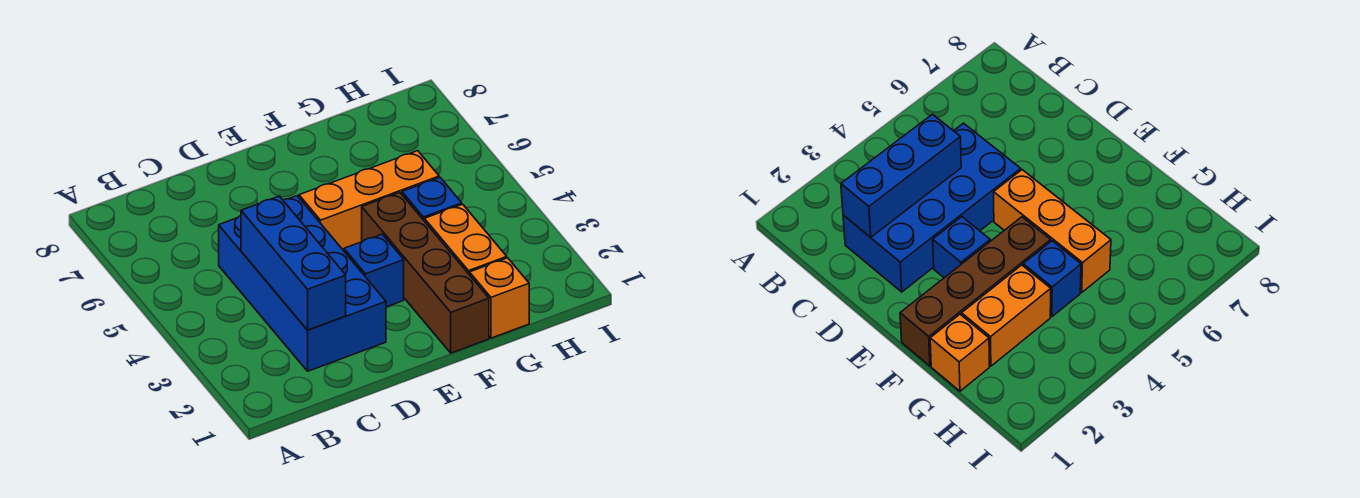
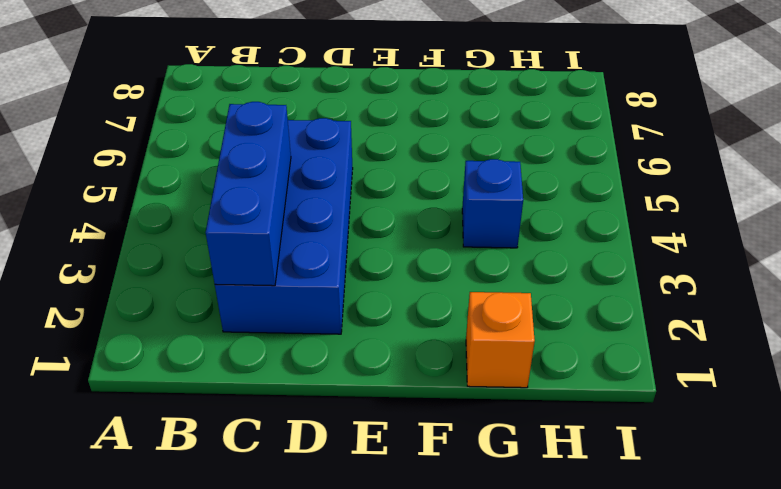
none -> blue 1x1 brick [344,234,404,307]
none -> orange 1x3 brick [299,151,439,251]

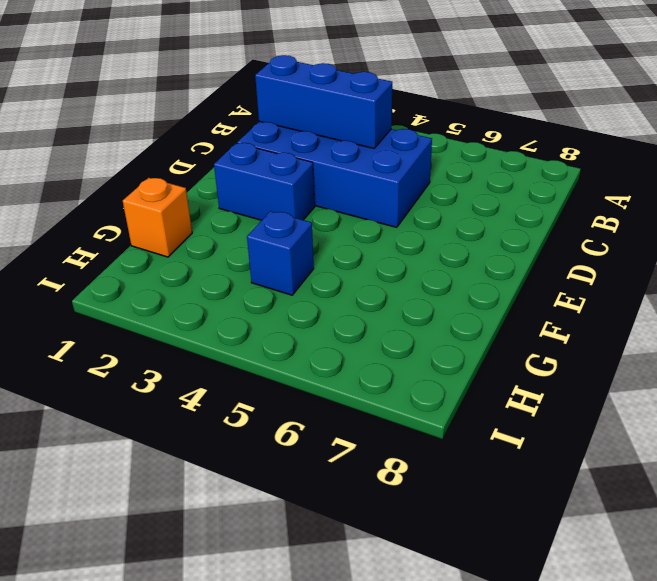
blue 1x2 brick [214,143,315,220] -> blue 1x1 brick [344,234,404,307]
none -> orange 1x3 brick [299,151,439,251]
none -> brown 1x4 brick [362,193,489,353]

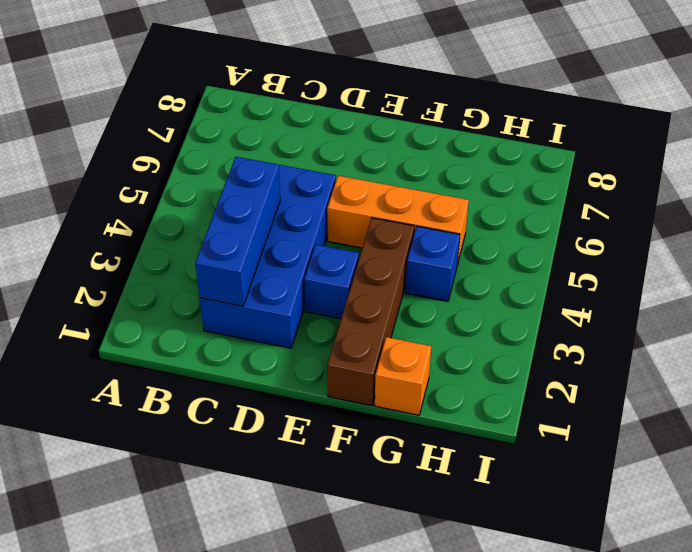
none -> orange 1x2 brick [425,204,507,275]

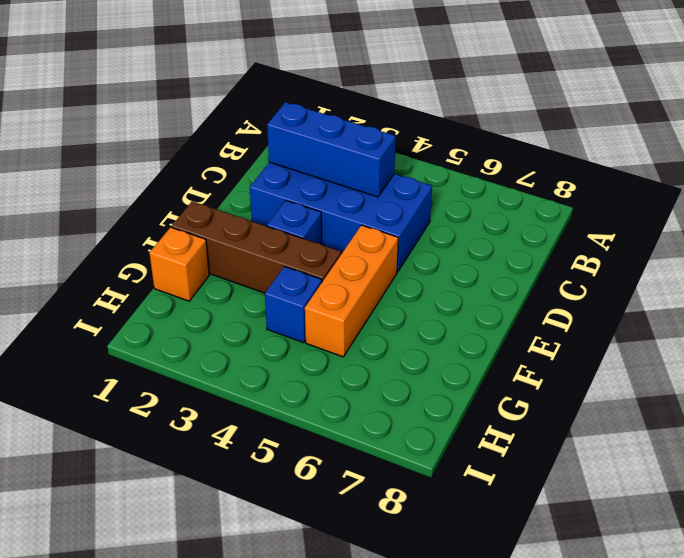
none -> orange 1x2 brick [425,204,507,275]

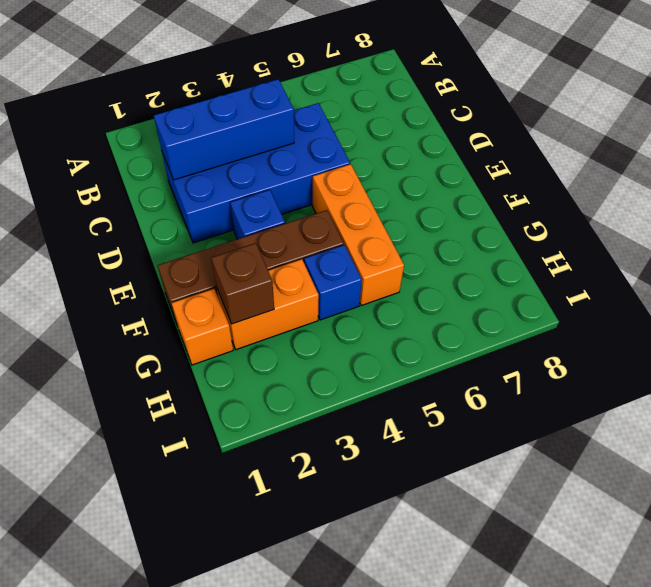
brown 1x1 brick [212,243,274,324] -> none

